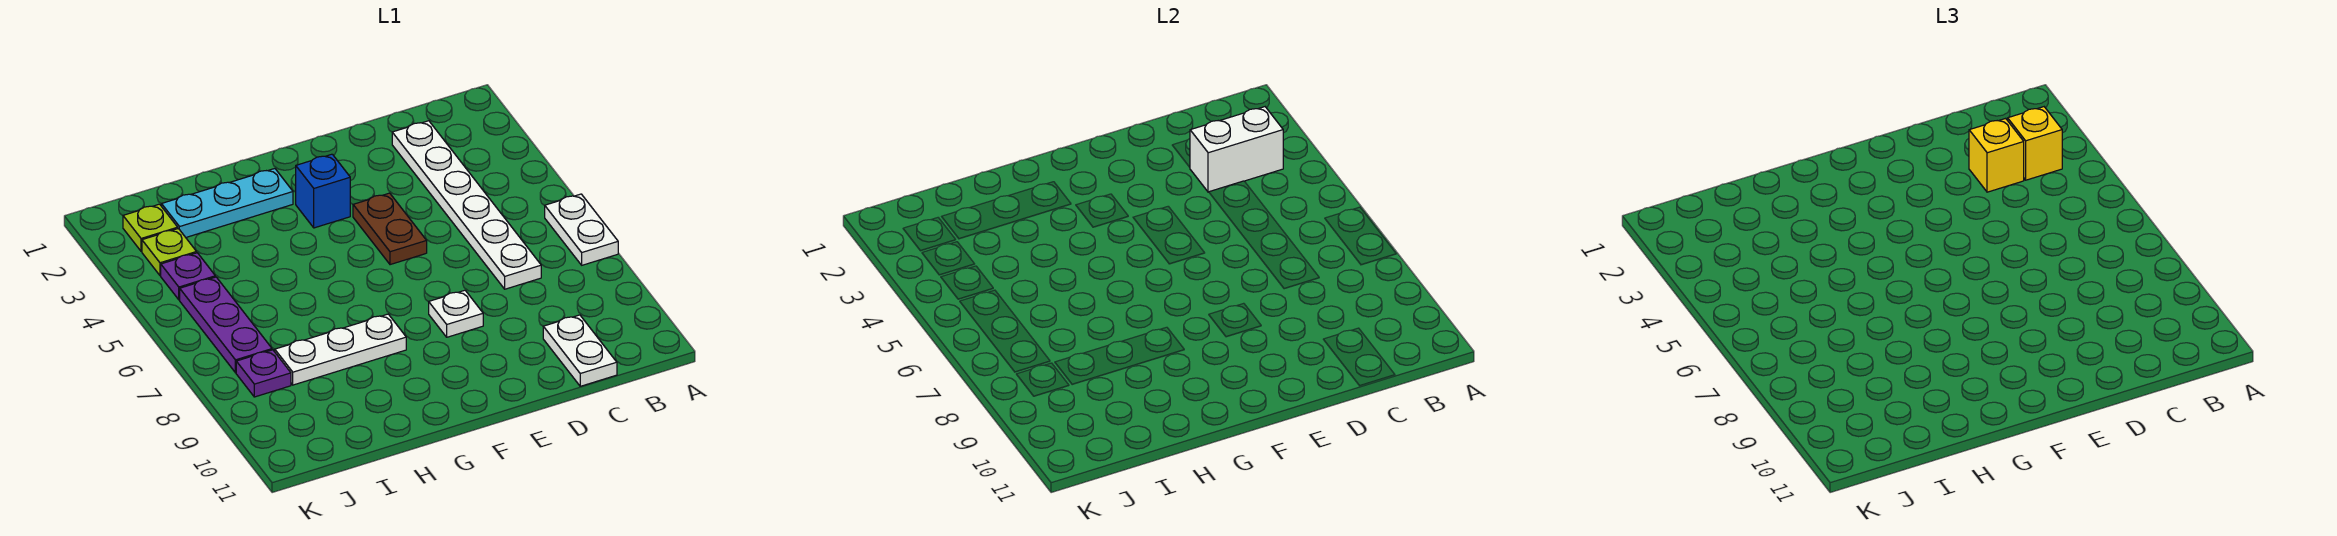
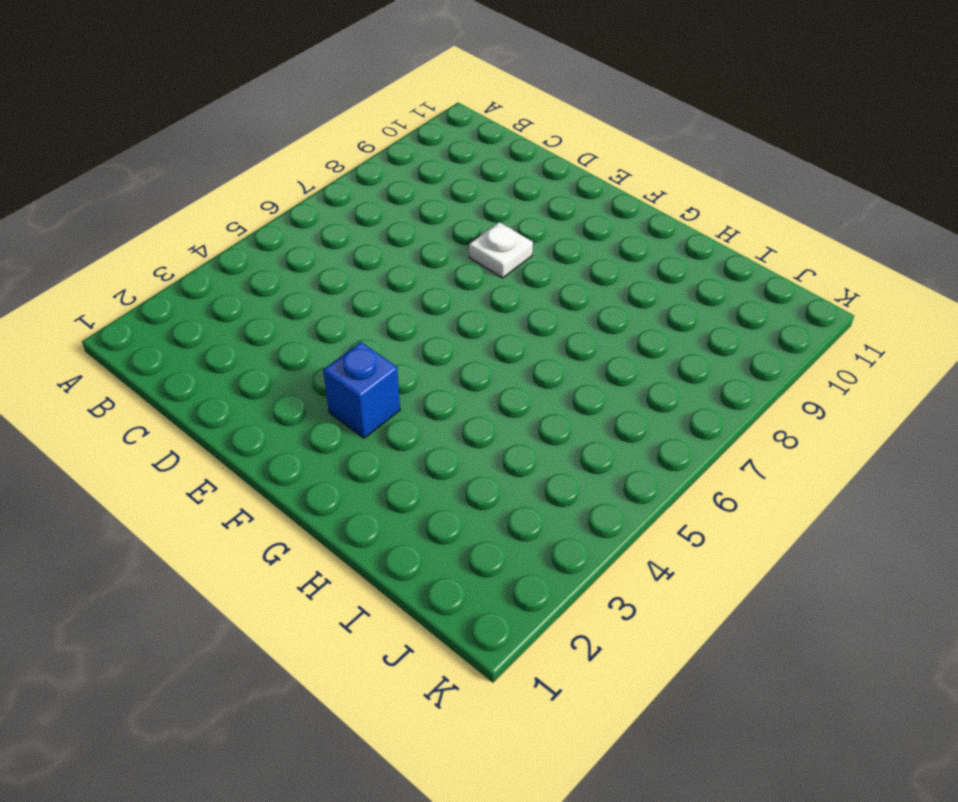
none -> white 1x2 plate [545,194,618,265]
none -> white 1x6 plate [392,121,541,289]
none -> white 1x2 plate [543,315,617,386]

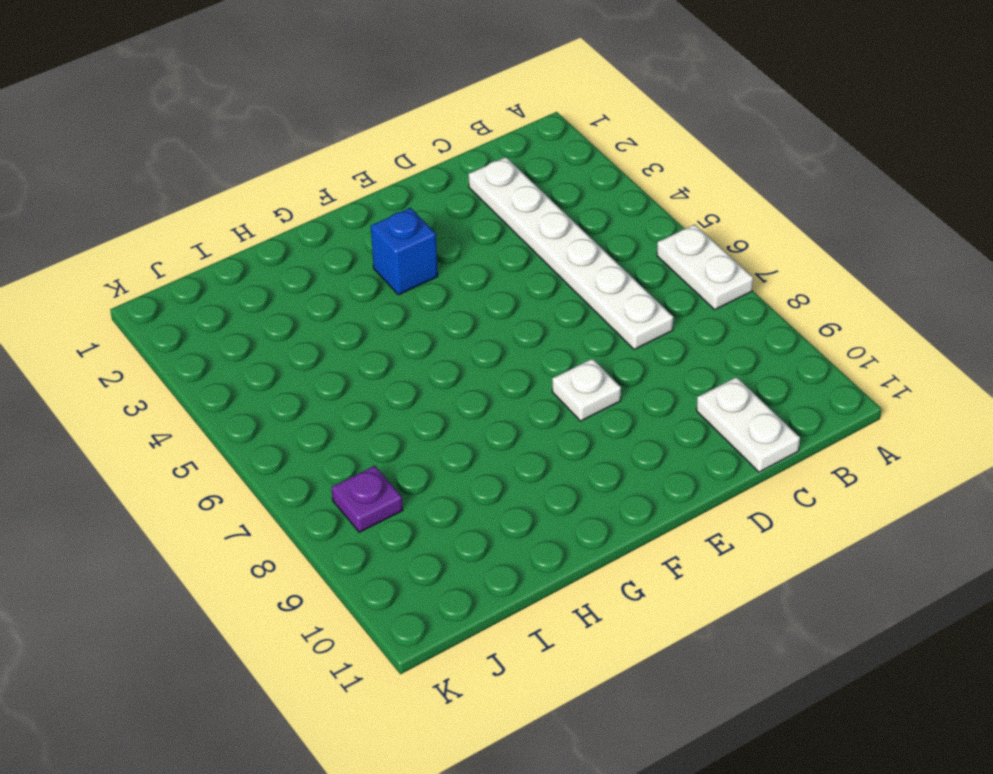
none -> brown 1x2 plate [353,193,427,265]
none -> cyan 1x3 plate [162,169,293,237]
none -> white 1x3 plate [275,314,406,385]

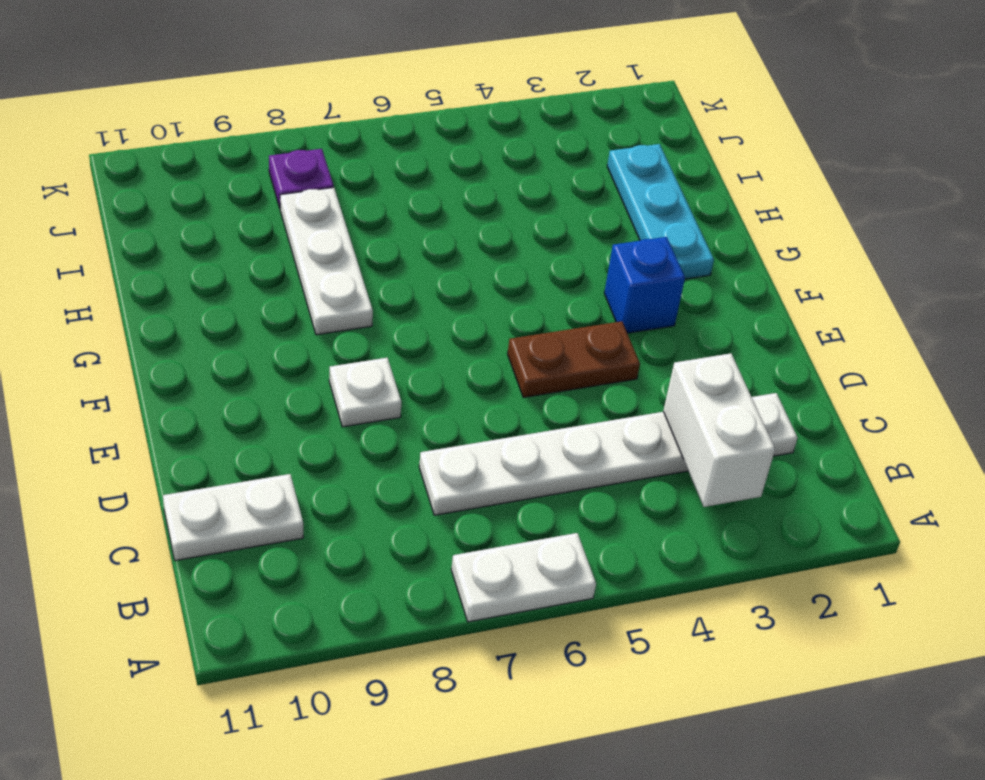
none -> lime 1x1 plate [123,204,178,251]
none -> lime 1x1 plate [142,229,197,276]
none -> purple 1x1 plate [161,253,215,300]

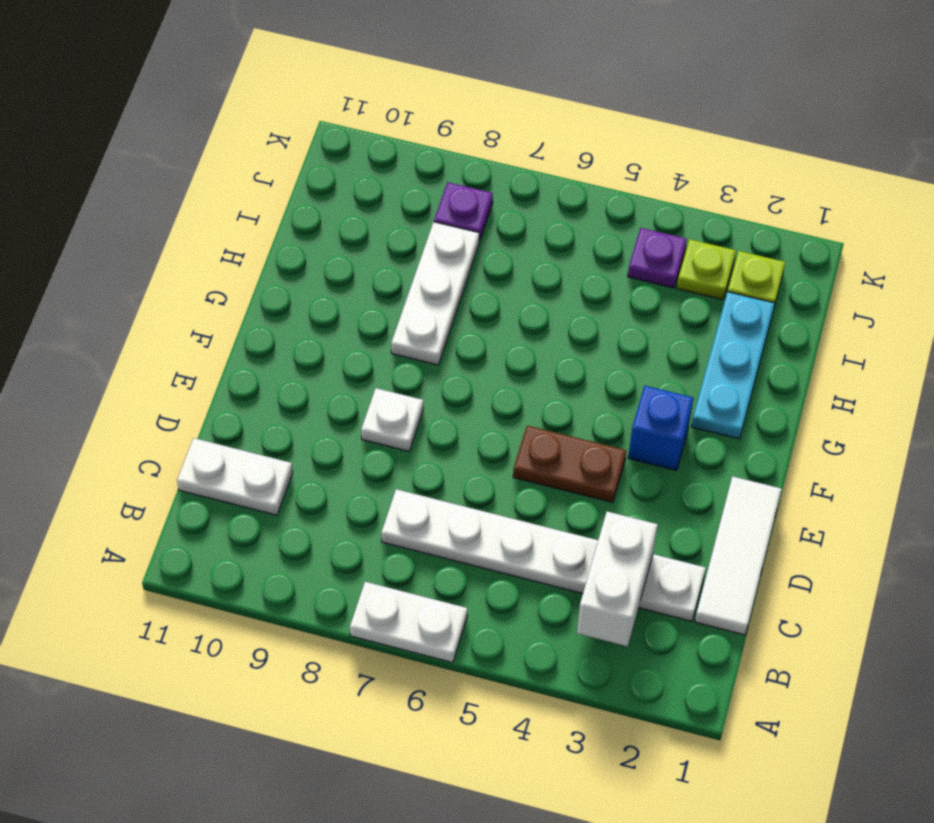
white 1x3 tile [695,476,782,635] -> none
none -> purple 1x3 plate [180,277,272,373]
none -> yellow 1x1 brick [2008,107,2062,180]
none -> yellow 1x1 brick [1969,118,2024,192]

